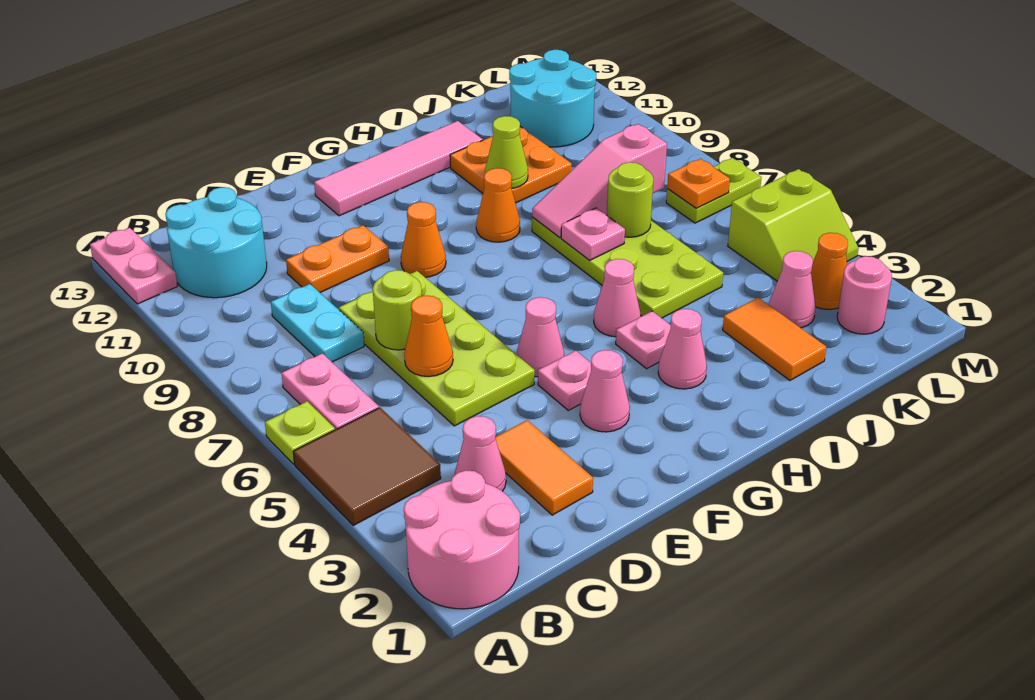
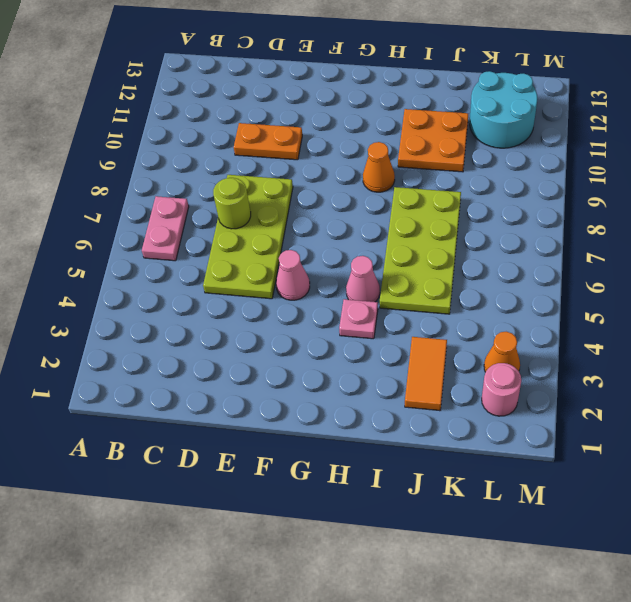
none -> pink 2x2 round brick [404,470,520,609]
none -> brown 2x2 tile [293,408,441,525]
none -> lime 1x1 plate [265,401,335,464]
none -> pink 1x2 plate [90,228,177,304]

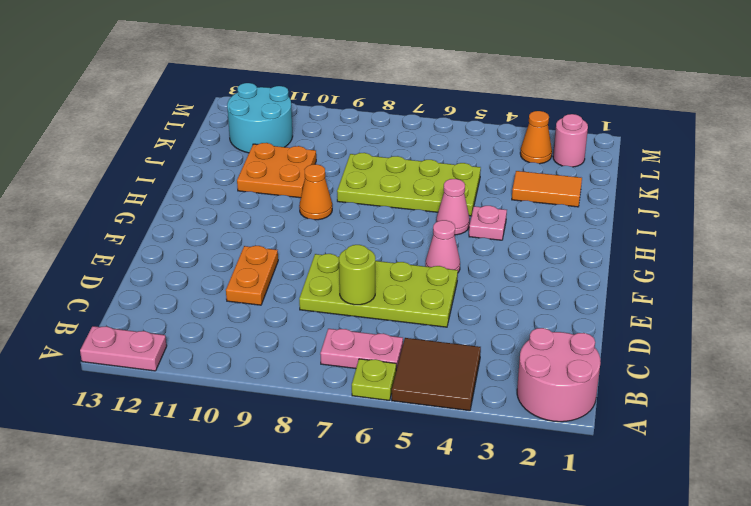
none -> cyan 2x2 round brick [165,187,267,298]
none -> pink 1x1 cone [454,416,506,491]
none -> cyan 1x2 plate [271,284,364,362]
none -> orange 1x2 tile [495,420,593,515]

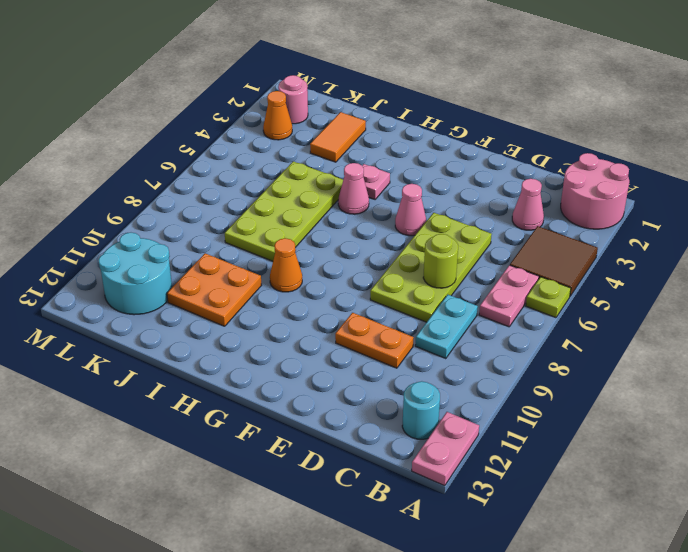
cyan 1x1 round brick [402,381,440,439] -> cyan 2x2 round brick [165,187,267,298]
none -> orange 1x2 tile [495,420,593,515]
none -> pink 1x1 cone [580,350,630,432]
none -> pink 1x1 plate [538,351,591,410]
none -> orange 1x1 cone [401,202,446,277]

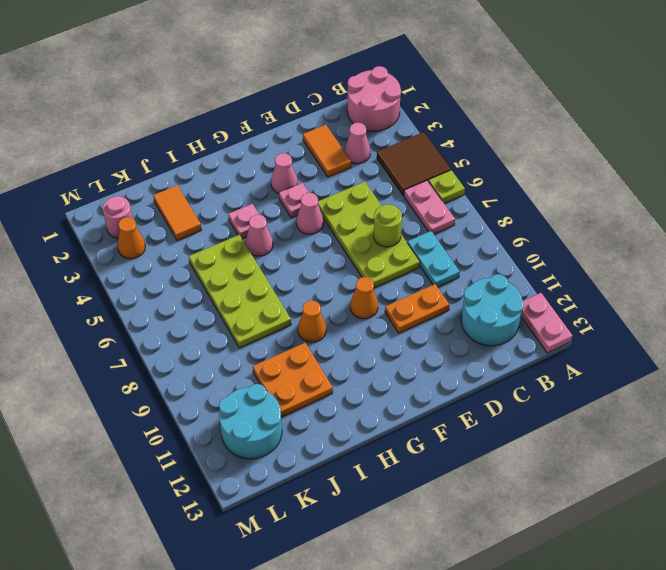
none -> pink 1x4 tile [314,121,483,216]
none -> pink 1x1 cone [658,309,707,389]
none -> pink 1x1 cone [769,251,815,328]
none -> lime 2x2 slope [728,169,859,281]

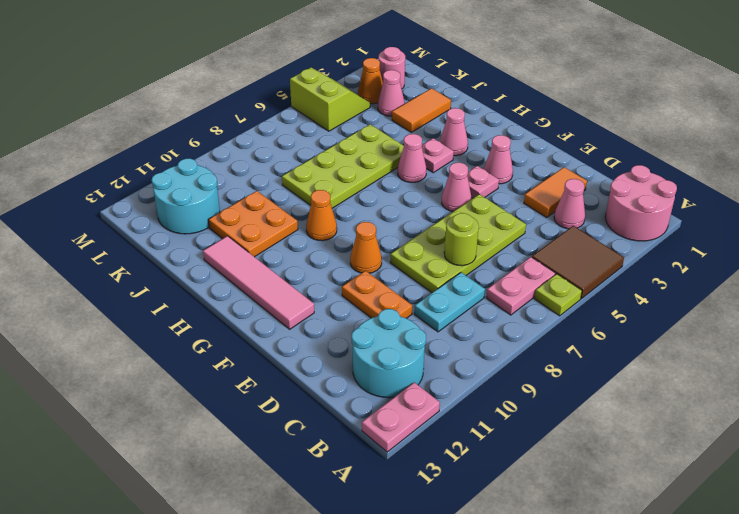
none -> lime 1x2 plate [666,158,762,223]
none -> orange 1x1 cone [404,295,453,377]
none -> pink 1x1 plate [561,208,625,260]
none -> pink 1x3 slope [532,124,667,238]

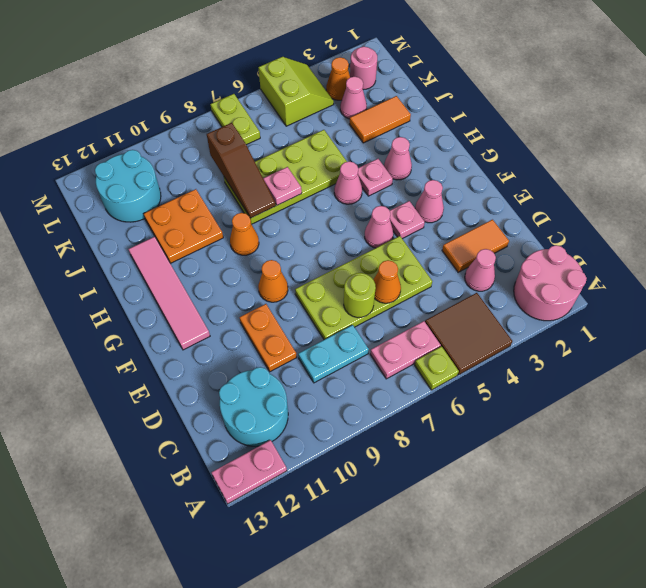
brown 1x3 slope [207,123,276,218] -> pink 1x3 slope [532,124,667,238]
none -> lime 1x1 cone [485,116,528,188]
none -> lime 1x1 round brick [607,162,653,237]
none -> orange 1x1 plate [667,159,730,208]

